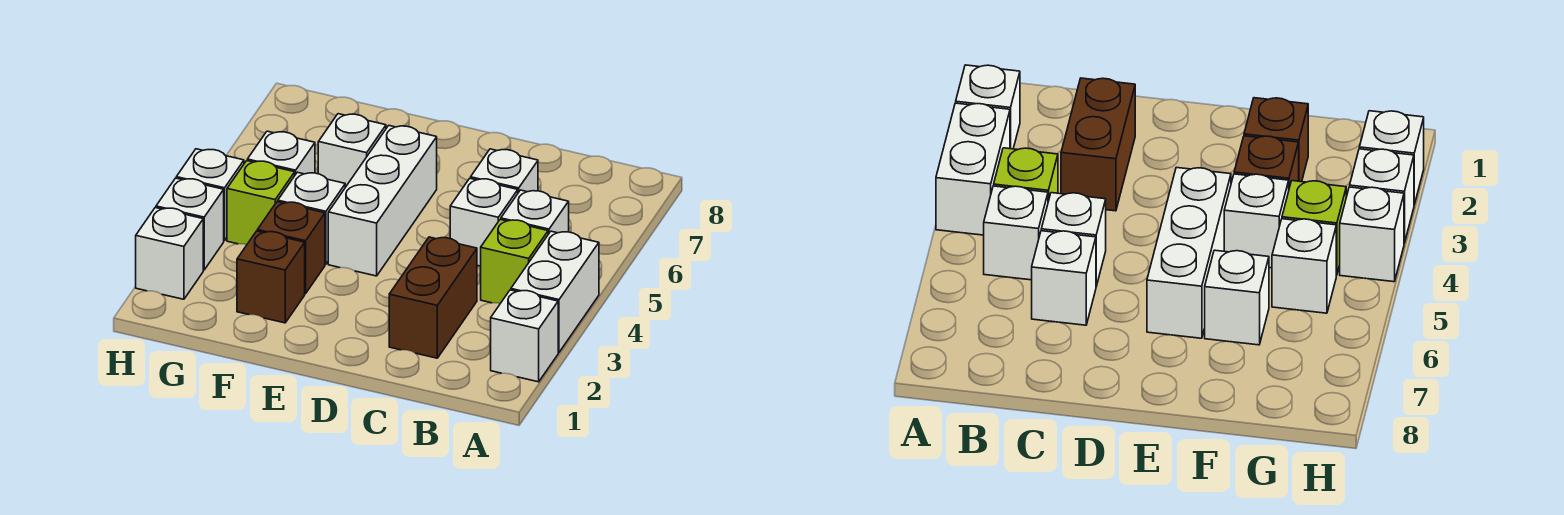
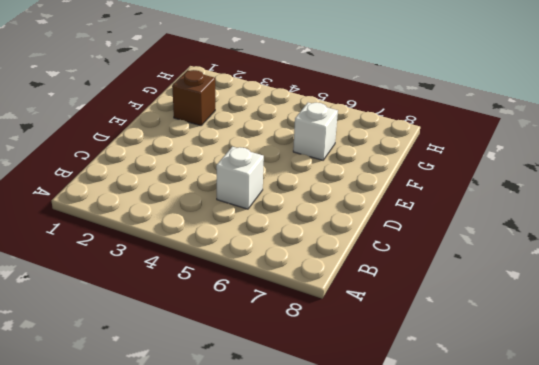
none -> white 1x1 brick [491,290,558,382]
none -> white 1x2 brick [511,231,599,352]
none -> lime 1x1 brick [481,220,548,304]

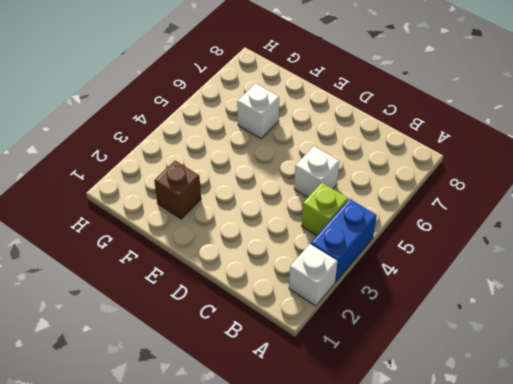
blue 1x2 brick [311,199,377,282] -> white 1x2 brick [511,231,599,352]
none -> white 1x1 brick [501,190,569,234]
none -> brown 1x2 brick [389,237,477,358]
none -> white 1x1 brick [471,149,538,193]

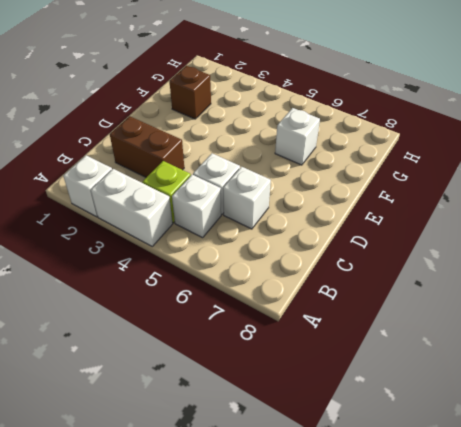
none -> white 1x3 brick [328,126,437,276]
none -> brown 1x1 brick [257,202,325,294]
none -> white 1x1 brick [278,172,345,264]

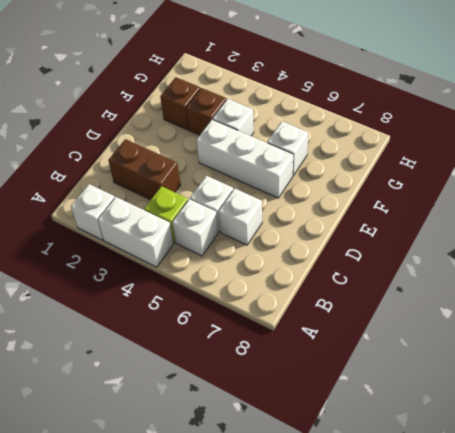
none -> lime 1x1 brick [227,161,295,245]
none -> white 1x1 brick [247,131,315,175]
none -> white 1x1 brick [136,208,203,299]

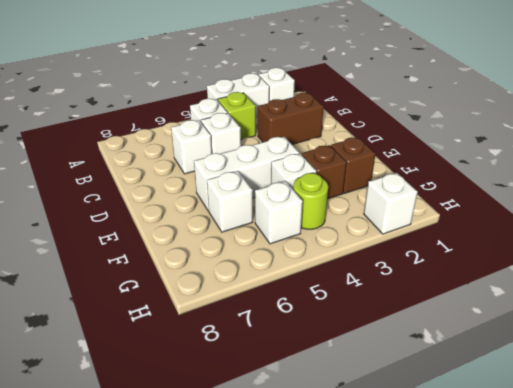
lime 1x1 round brick [293,173,328,229] -> lime 1x1 brick [227,161,295,245]
none -> white 1x1 brick [156,178,224,270]
none -> white 1x1 brick [176,149,244,241]

